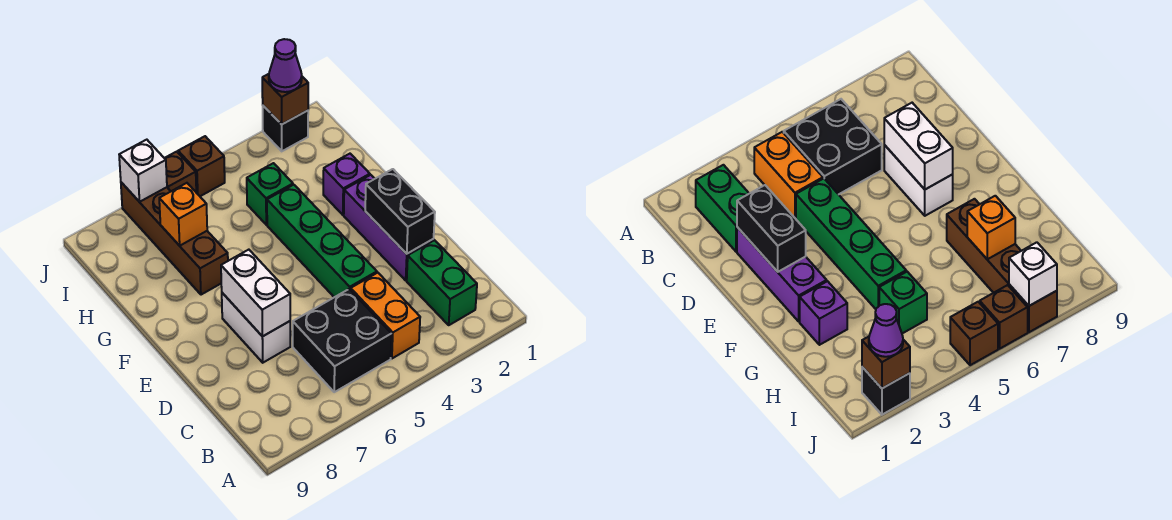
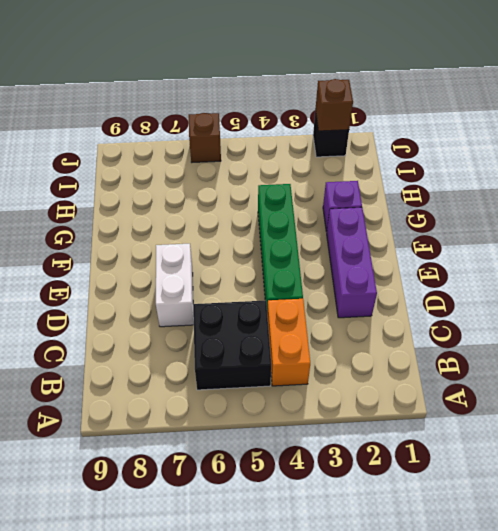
none -> green 1x2 brick [407,240,477,325]
none -> brown 1x4 brick [121,182,228,295]
none -> green 1x1 brick [247,163,293,225]

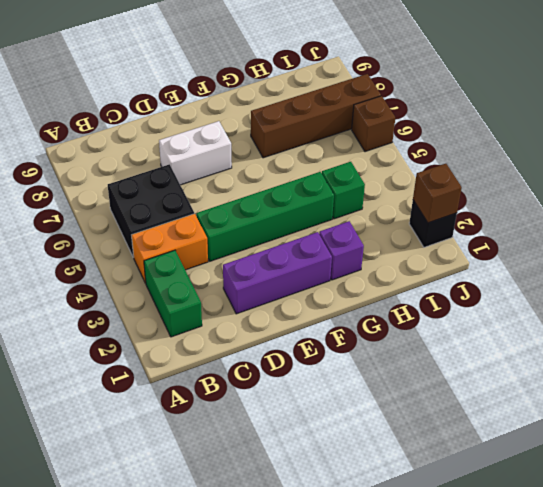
green 1x2 brick [144,250,202,337] -> green 1x2 brick turned to [407,240,477,325]
none -> brown 1x1 brick [178,136,225,196]
none -> black 1x2 brick [365,169,435,254]
none -> white 1x2 brick [221,250,290,337]

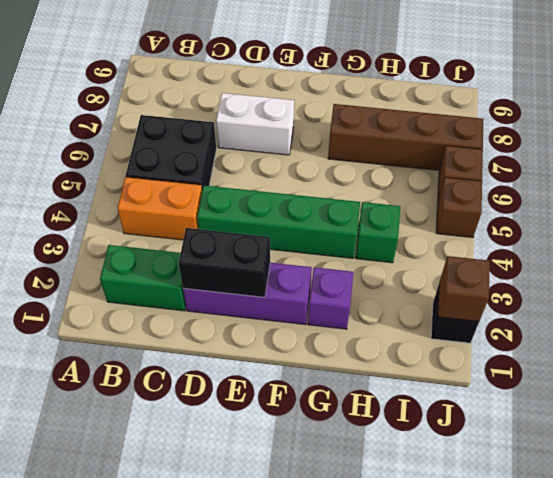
none -> white 1x2 brick [221,250,290,337]
none -> orange 1x1 brick [159,183,207,246]
none -> white 1x1 brick [119,140,167,202]

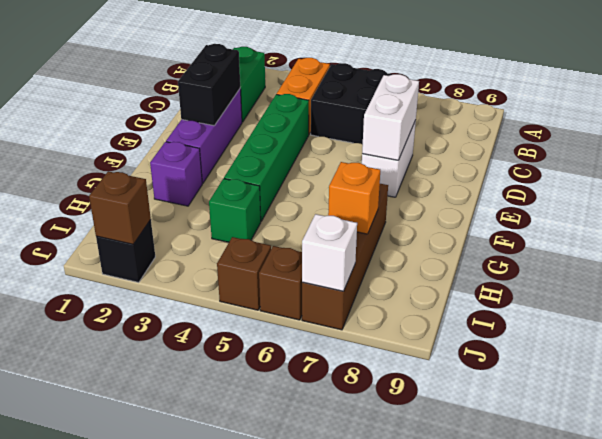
none -> purple 1x1 cone [269,39,302,92]

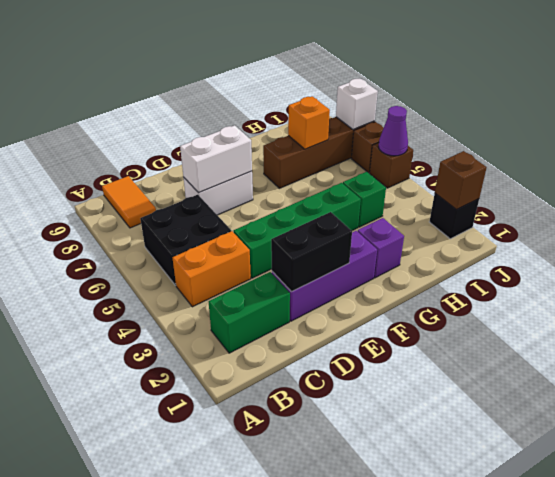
orange 1x2 tile [102,176,156,228] -> none
purple 1x1 cone [378,106,408,156] -> purple 1x1 cone moved to [269,39,302,92]

